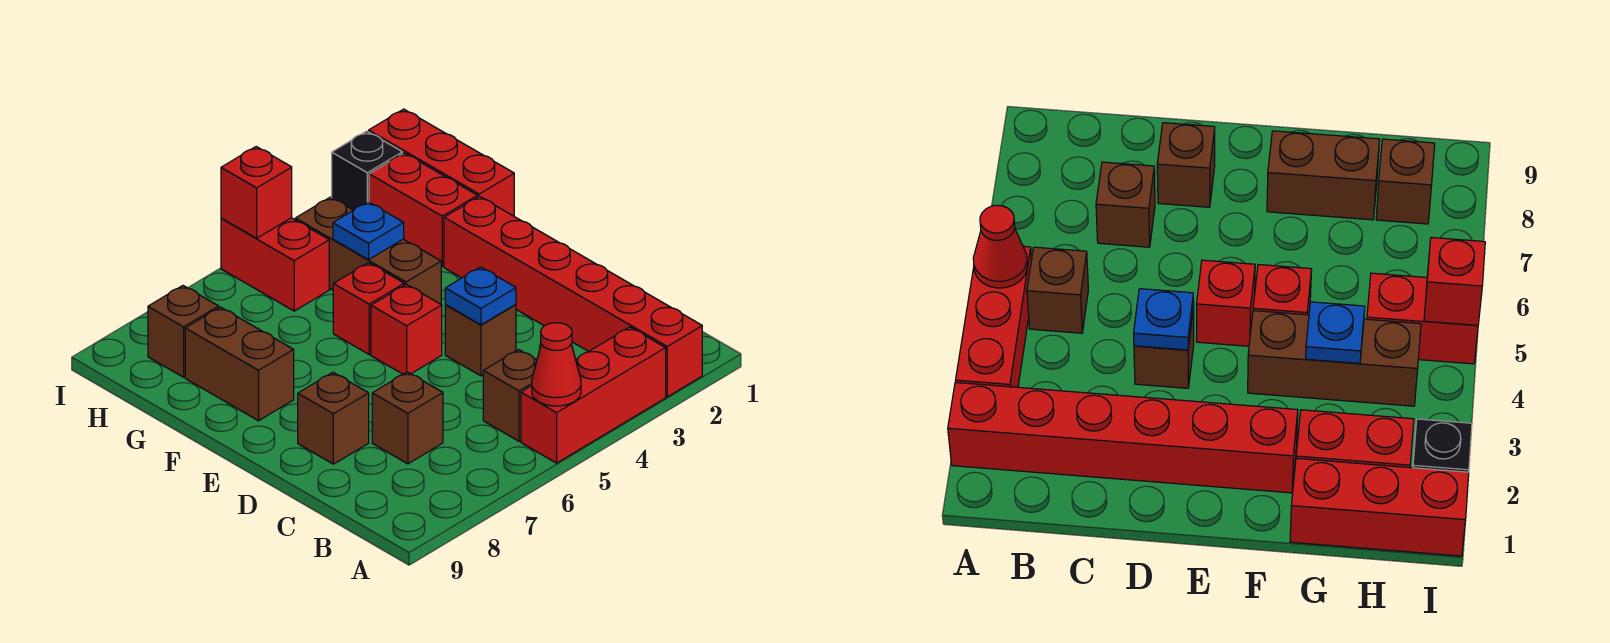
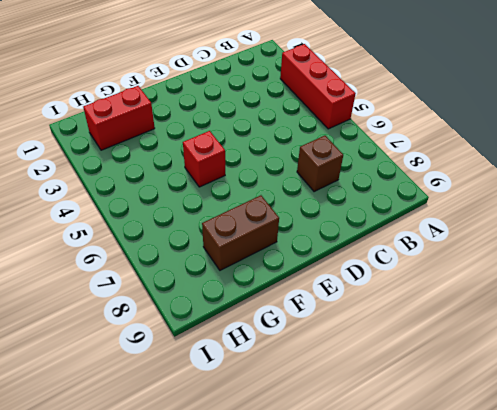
none -> red 1x6 brick [444,196,702,397]
none -> brown 1x1 brick [483,350,537,441]
none -> brown 1x1 brick [445,304,516,376]

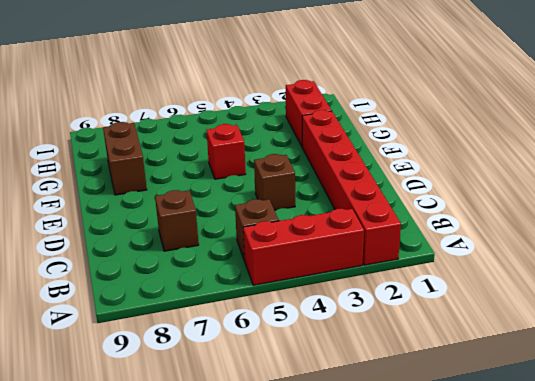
none -> brown 1x1 brick [298,372,369,464]
none -> red 1x1 brick [371,284,442,374]
none -> brown 1x3 brick [295,197,441,304]

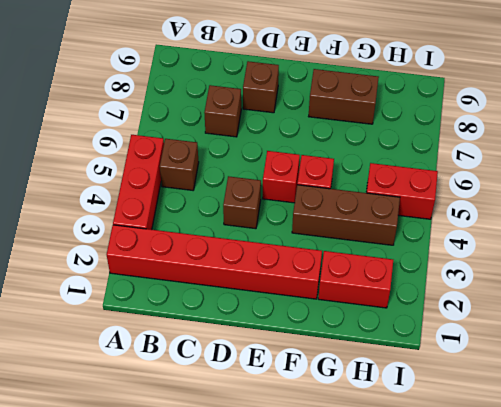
none -> red 1x3 brick [369,109,514,216]
none -> brown 1x1 brick [148,286,219,377]
none -> black 1x1 brick [332,131,402,210]

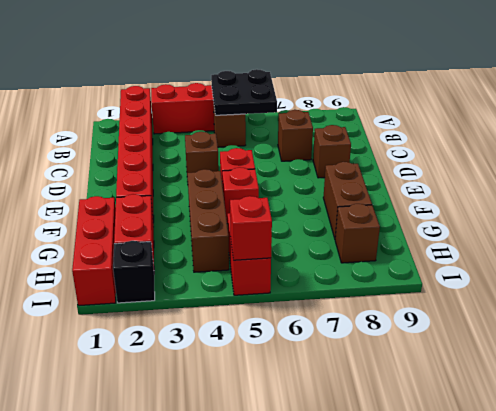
black 2x2 plate [211,69,277,115] -> red 1x1 cone [532,323,581,406]
none -> blue 1x1 plate [445,267,516,325]
none -> blue 1x1 plate [333,202,404,260]

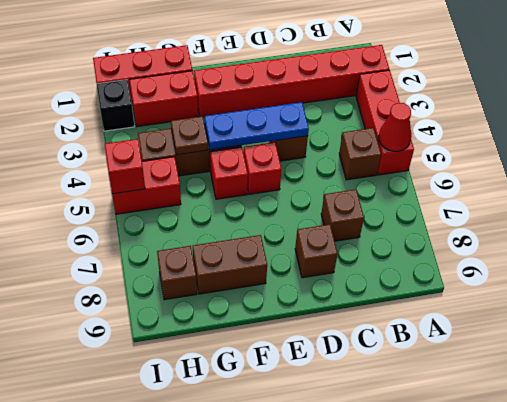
blue 1x3 plate [204,102,309,150] -> blue 1x1 plate [445,267,516,325]
brown 1x1 plate [171,116,208,155] -> blue 1x1 plate [333,202,404,260]

